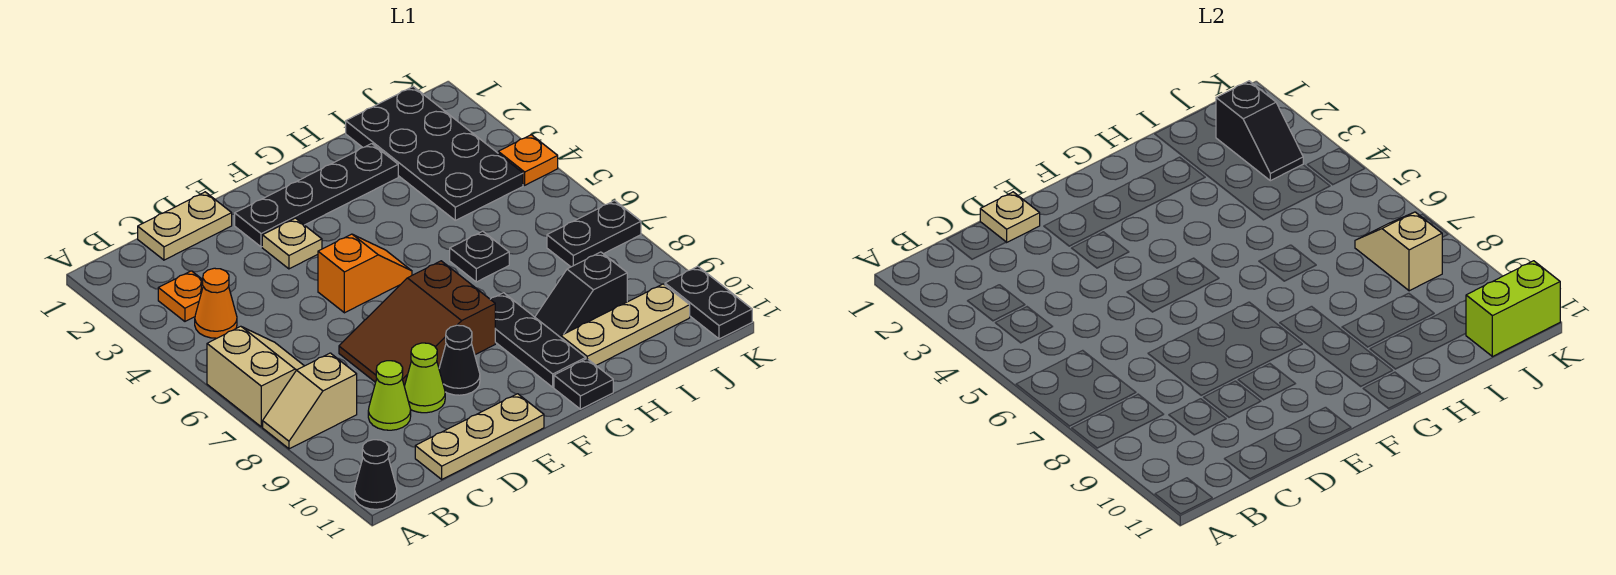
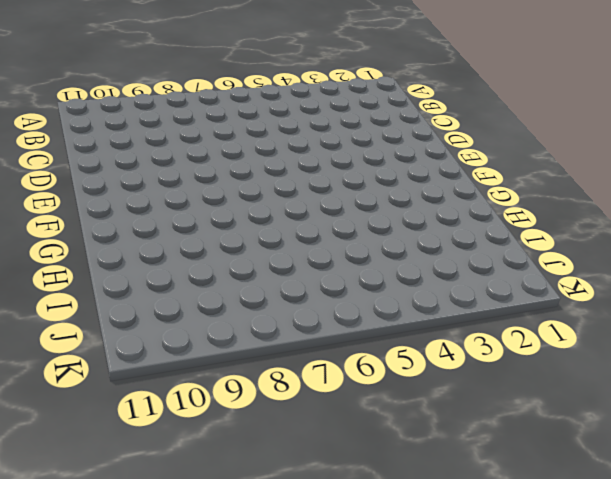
none -> tan 2x2 slope [207,326,304,427]
none -> tan 1x2 slope [263,353,357,449]
none -> black 1x1 cone [355,440,397,509]

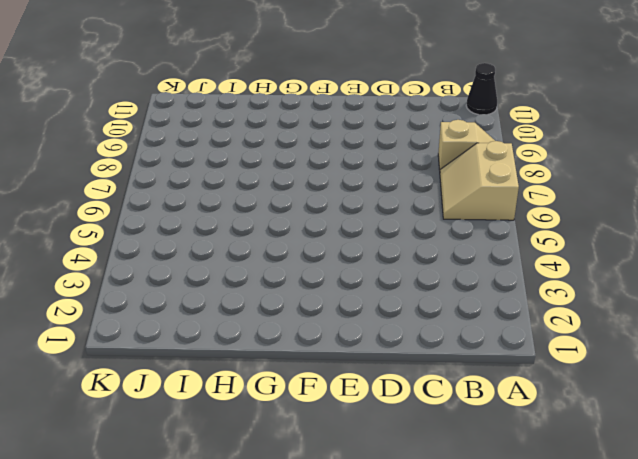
none -> orange 1x1 plate [158,271,203,321]
none -> orange 1x1 cone [195,268,237,338]
none -> tan 1x2 plate [138,192,232,260]

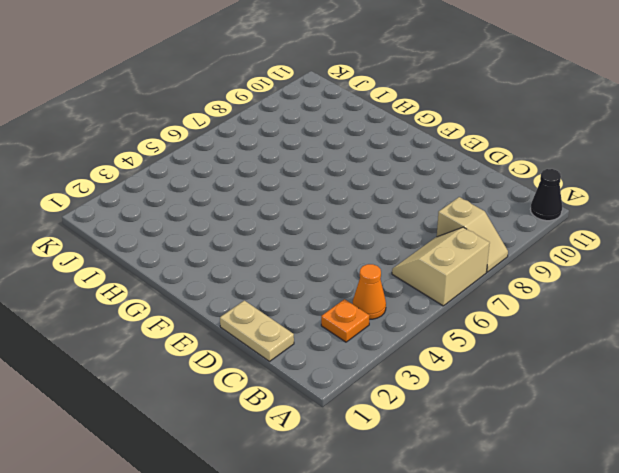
none -> lime 1x1 cone [368,361,411,430]
none -> tan 1x3 plate [415,394,544,479]
none -> brown 2x3 slope [339,261,495,386]

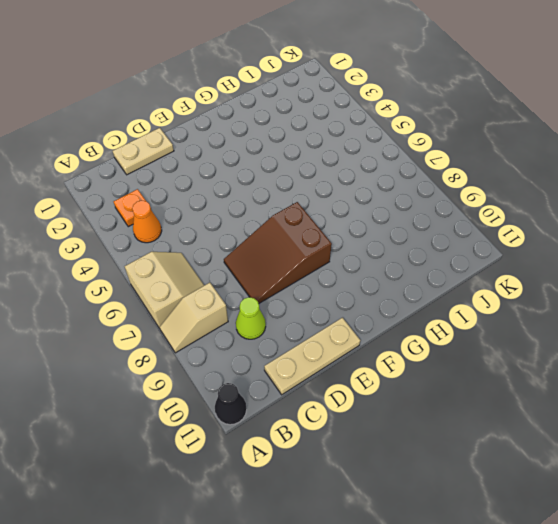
none -> lime 1x1 cone [404,343,445,413]
none -> black 1x4 plate [235,144,398,247]
none -> tan 1x1 plate [262,218,322,269]

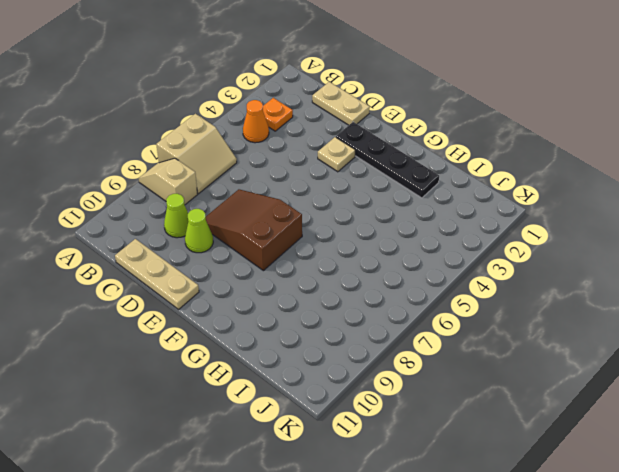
none -> black 1x1 cone [355,440,397,509]
none -> orange 1x2 slope [318,234,412,313]
none -> black 1x1 cone [439,325,480,395]

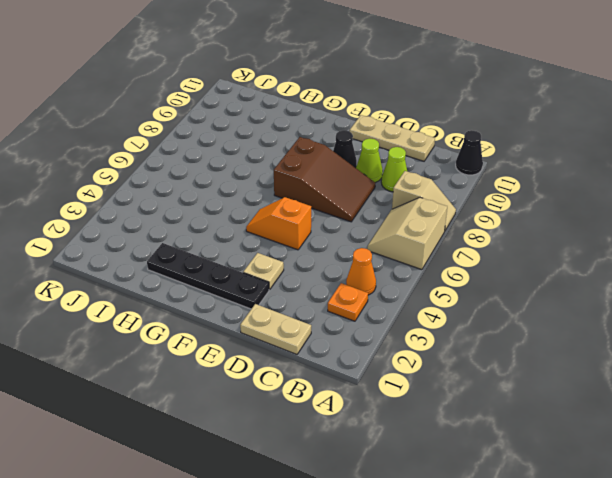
none -> black 1x3 plate [490,293,586,387]
none -> black 1x1 plate [554,359,613,409]
none -> black 1x1 plate [450,231,509,282]

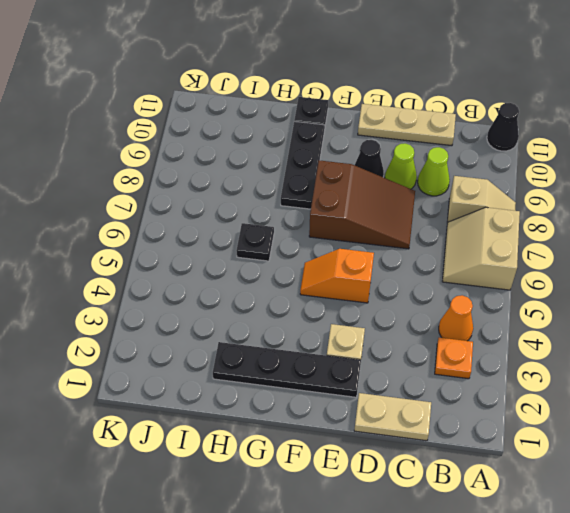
none -> black 1x2 slope [535,252,627,338]
none -> tan 1x3 plate [561,284,690,365]
none -> black 2x4 plate [346,86,523,220]

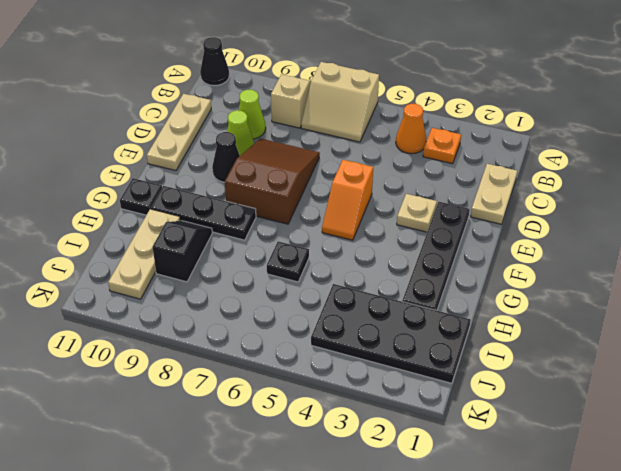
none -> black 1x2 plate [547,201,641,267]
none -> orange 1x1 plate [498,135,558,185]
none -> black 1x2 plate [665,266,752,339]

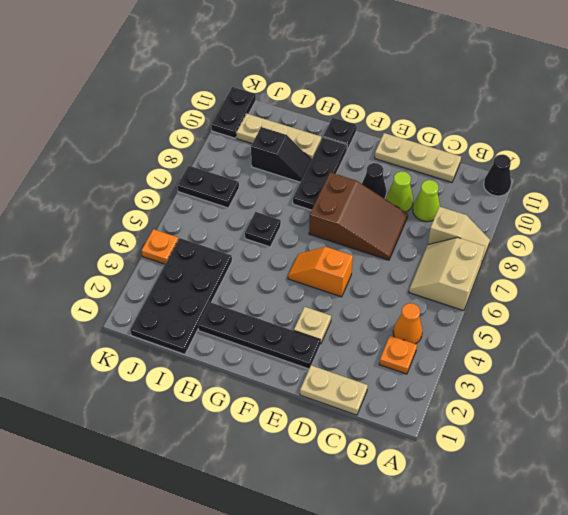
none -> tan 1x1 plate [980,192,1040,242]
none -> black 1x2 slope [1216,81,1303,181]
none -> tan 1x2 slope [1355,212,1442,291]

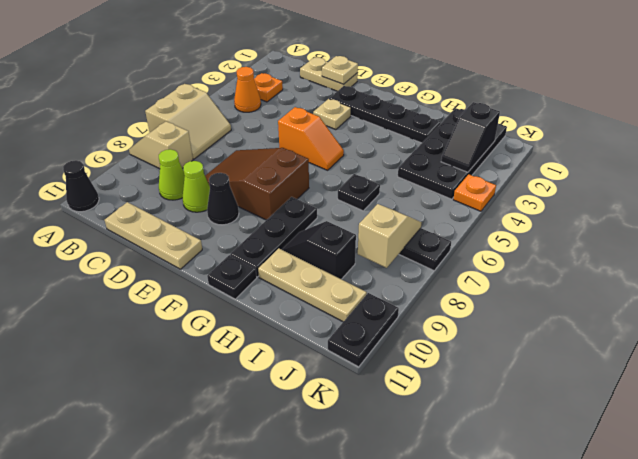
none -> lime 1x2 brick [1466,261,1560,357]

